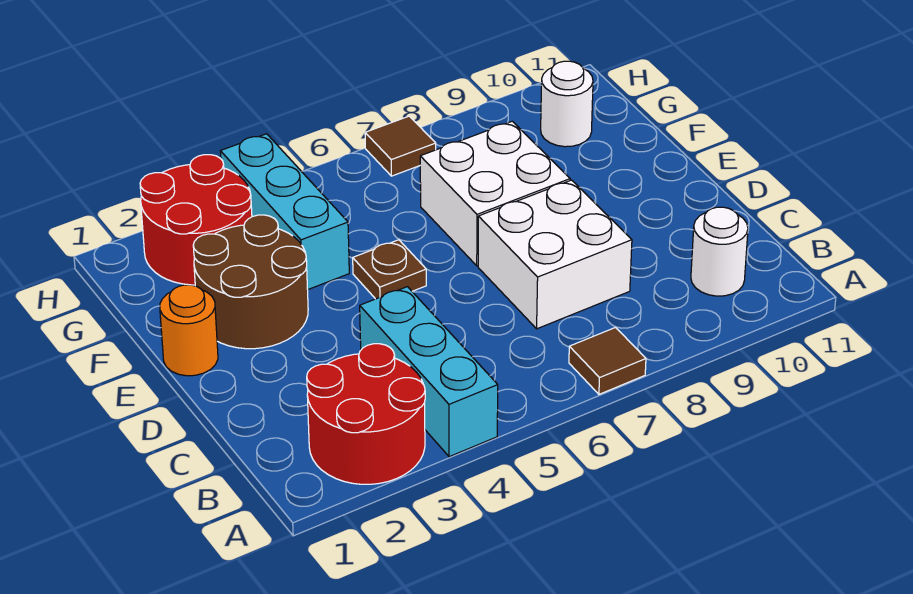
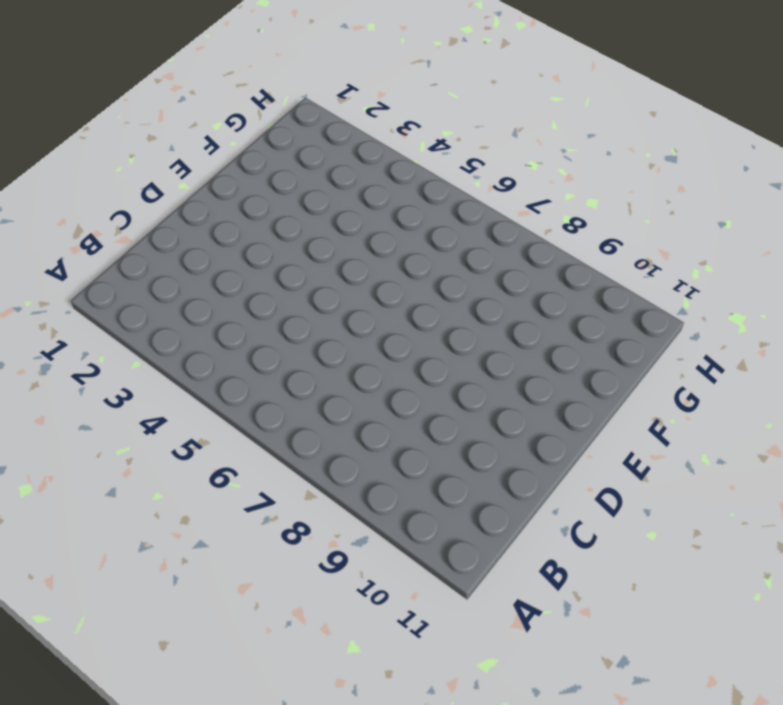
none -> red 2x2 round brick [307,344,425,484]
none -> cyan 1x3 brick [360,287,498,457]
none -> brown 1x1 tile [569,328,646,394]

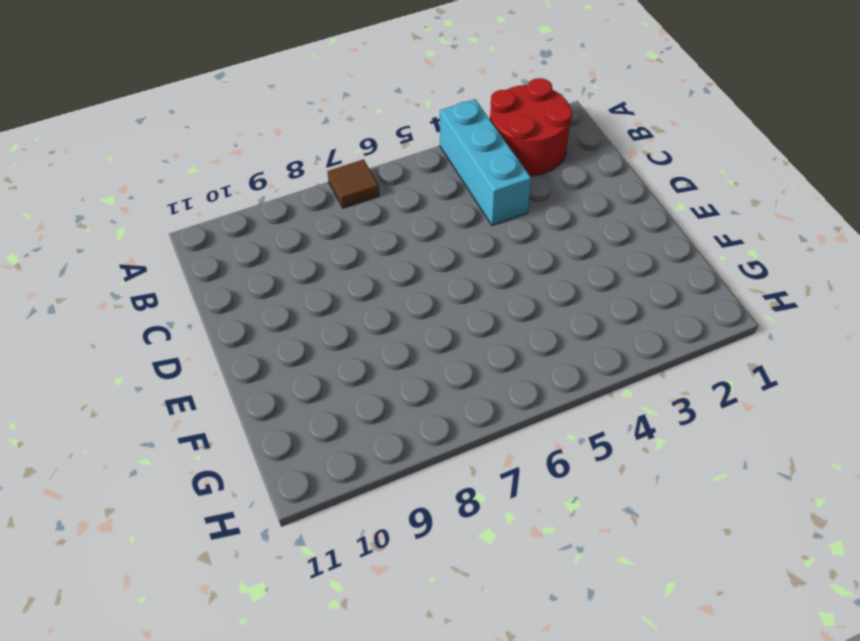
none -> white 1x1 round brick [691,207,748,296]
none -> white 2x2 brick [478,180,632,329]
none -> orange 1x1 round brick [160,285,218,376]

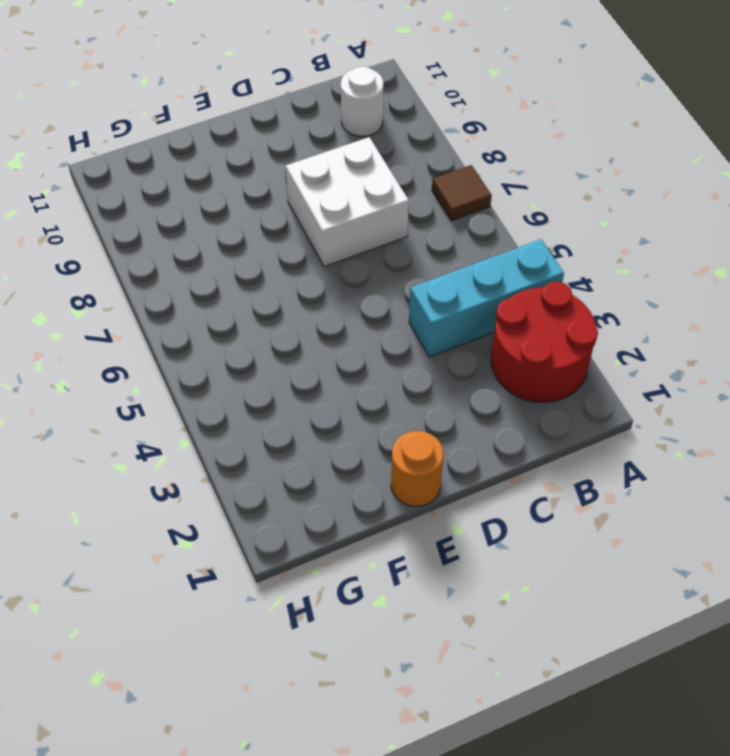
none -> brown 2x2 round brick [193,215,308,349]
none -> brown 1x1 plate [353,240,426,299]
none -> white 2x2 brick [420,121,570,266]

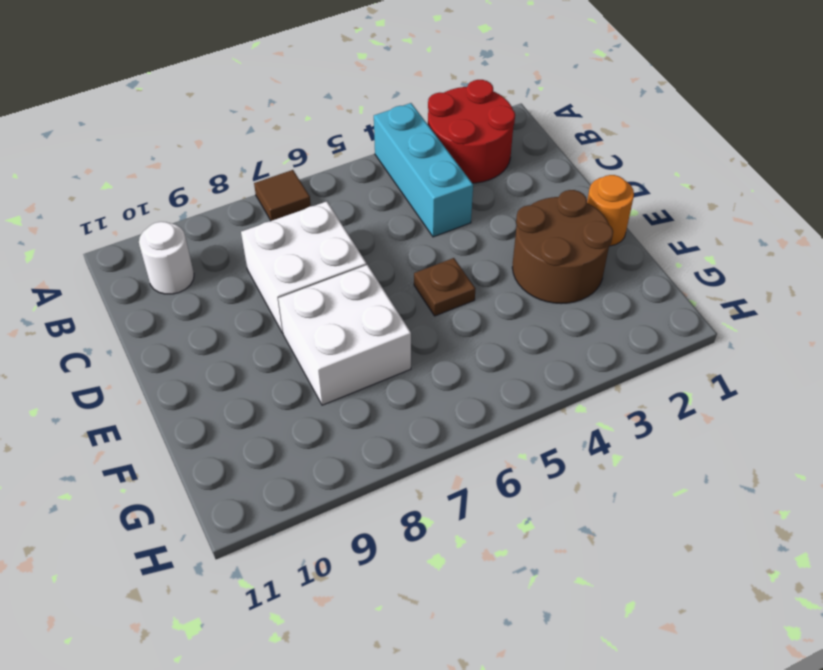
none -> cyan 1x3 brick [221,134,349,290]
none -> red 2x2 round brick [140,155,252,285]
none -> white 1x1 round brick [541,61,593,147]

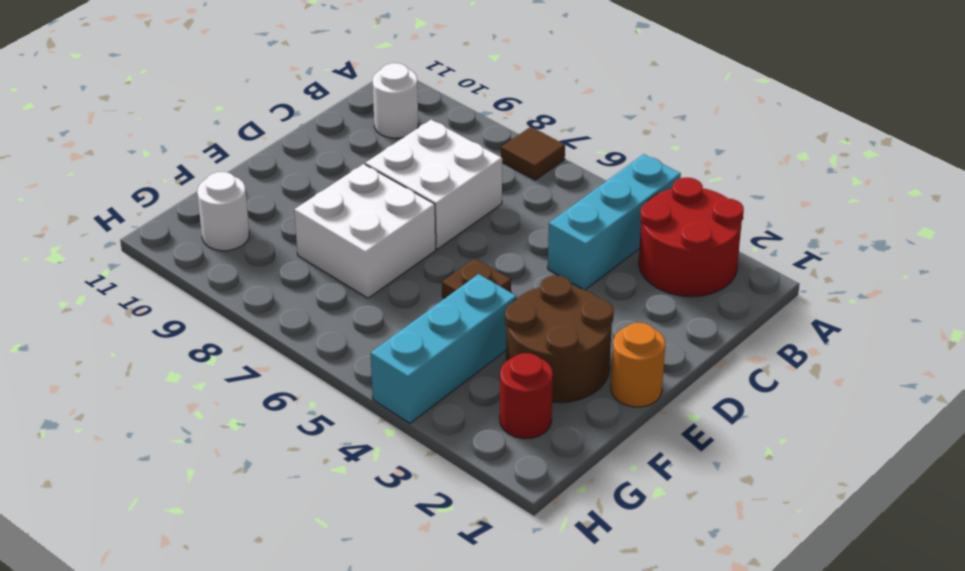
red 1x1 round brick [500,353,553,439] -> red 2x2 round brick [140,155,252,285]
none -> brown 1x1 tile [365,116,436,176]

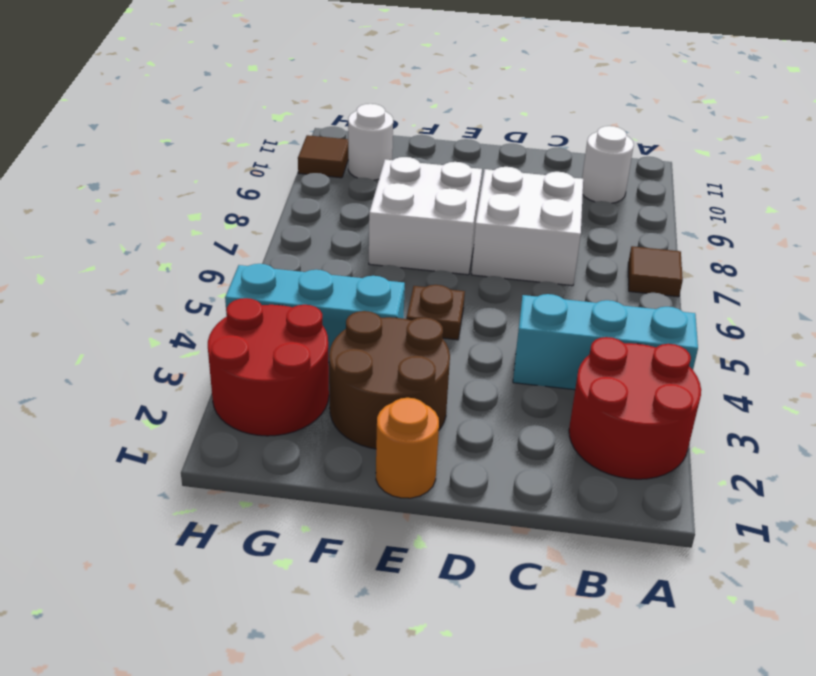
brown 1x1 tile [298,135,348,178] -> brown 1x1 tile moved to [365,116,436,176]

